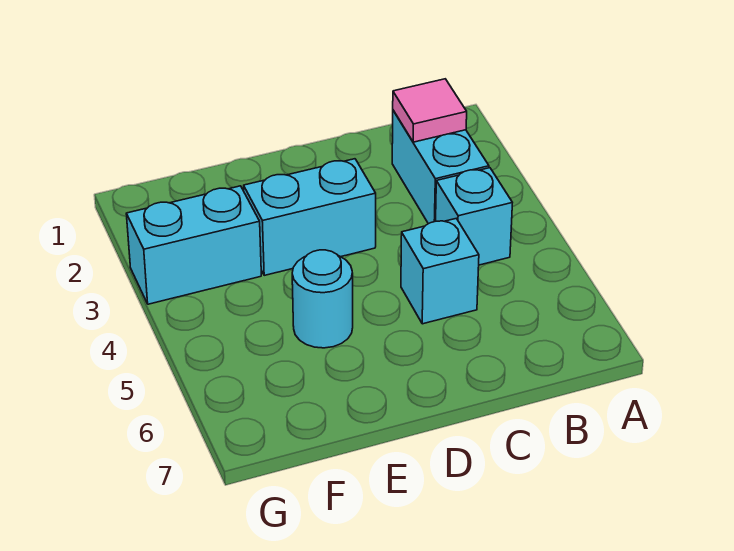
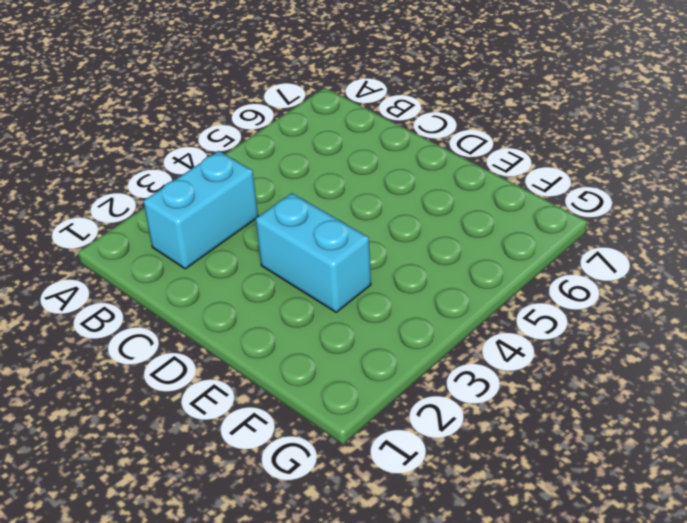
none -> cyan 1x1 brick [436,168,512,265]
none -> cyan 1x1 brick [401,218,479,324]

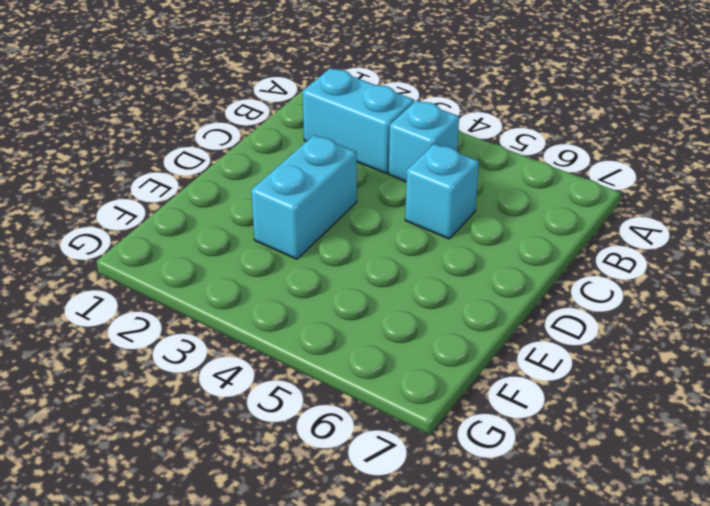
none -> cyan 1x1 round brick [292,250,353,348]
none -> cyan 1x2 brick [126,186,261,304]

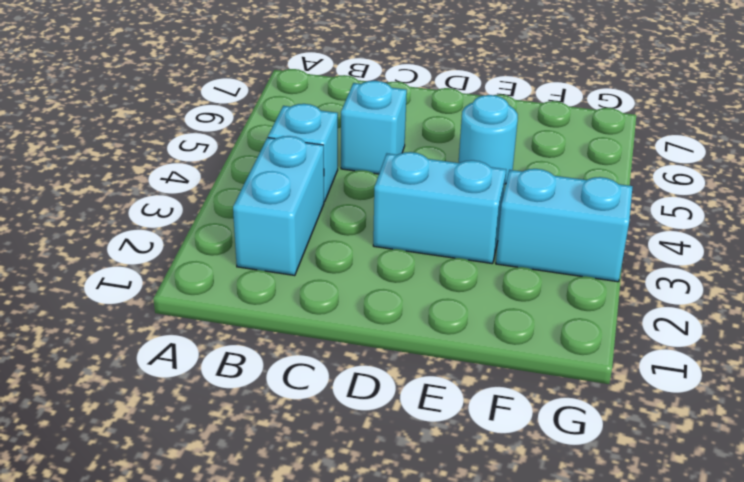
none -> pink 1x1 tile [393,79,467,142]

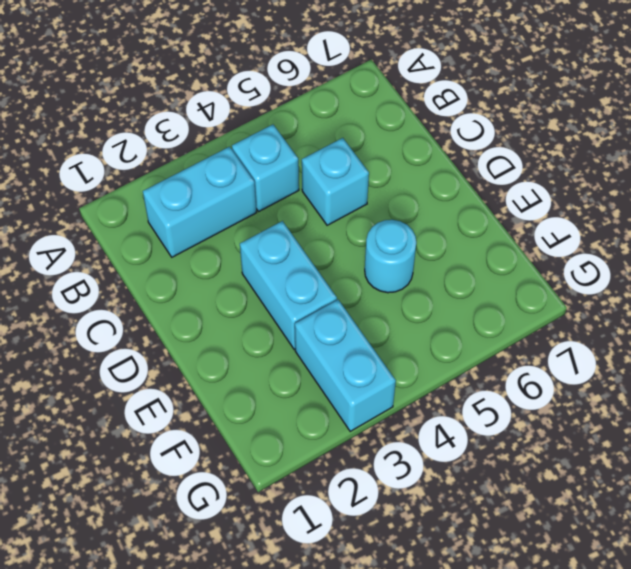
none -> pink 1x1 tile [393,79,467,142]

